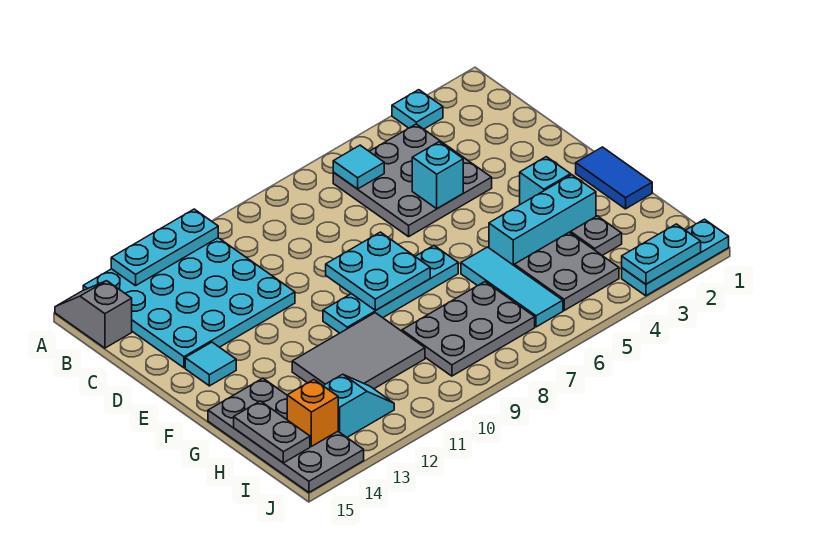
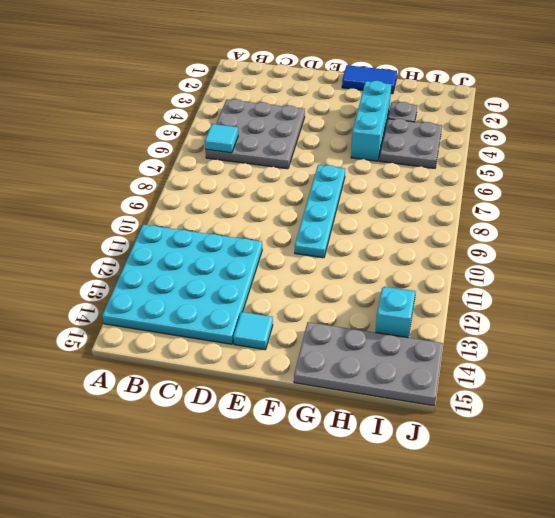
none -> cyan 1x1 plate [392,90,443,129]
none -> grey 1x2 slope [55,281,132,348]
none -> cyan 1x1 brick [520,157,571,205]

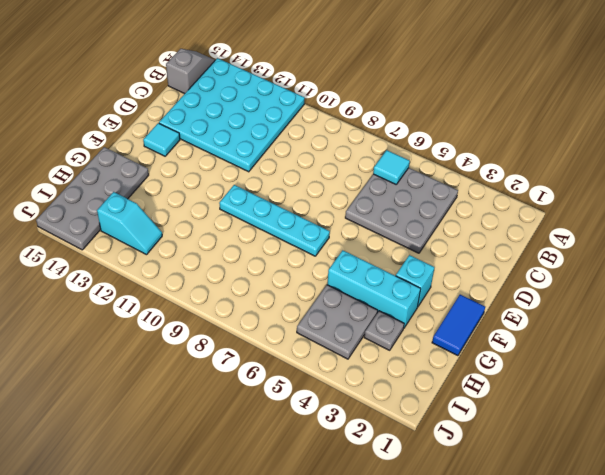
none -> cyan 1x1 plate [392,90,443,129]
none -> cyan 1x3 tile [461,247,563,327]
none -> grey 2x3 tile [292,313,425,389]

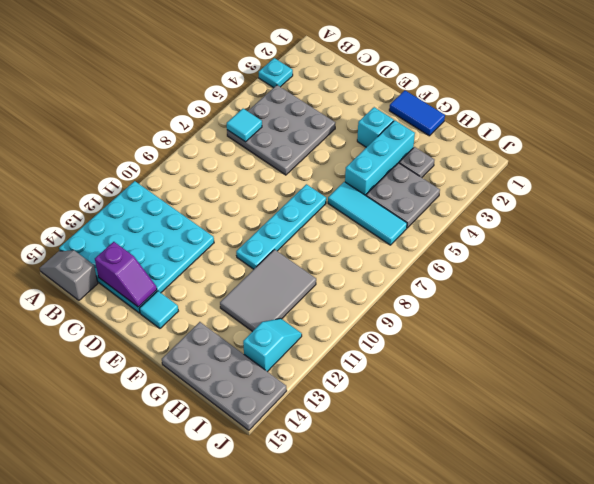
purple 1x2 slope [95,242,157,307] -> none
none -> grey 2x3 plate [402,282,535,376]
none -> cyan 1x3 plate [622,219,729,296]
none -> cyan 1x3 plate [111,209,218,286]

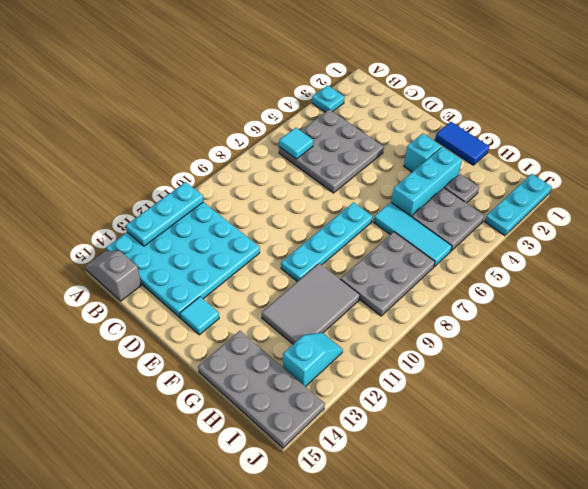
none -> cyan 1x1 brick [412,142,463,209]
none -> cyan 2x2 plate [326,232,430,310]
none -> grey 1x2 plate [234,401,310,463]

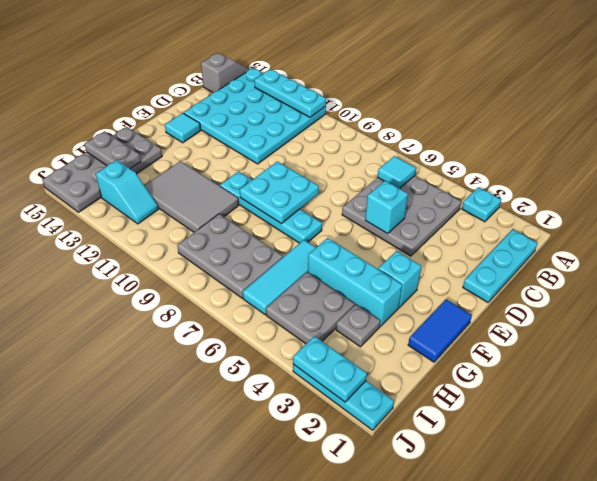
cyan 1x3 plate [463,230,537,302] -> none
grey 1x2 plate [84,131,141,169] -> grey 1x2 plate turned to [234,401,310,463]
none -> orange 1x1 brick [287,380,338,446]

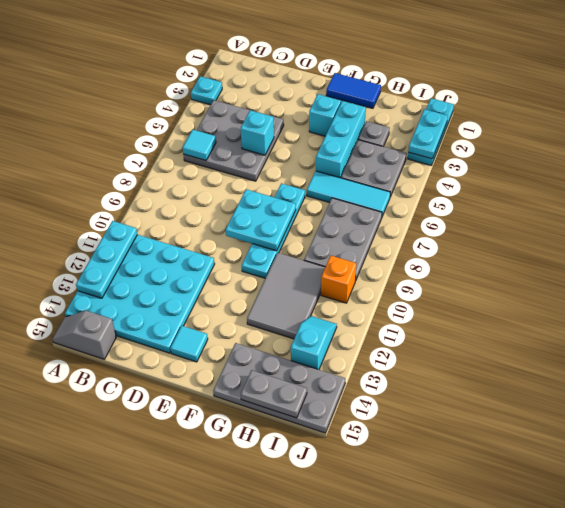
orange 1x1 brick [321,256,356,303] -> orange 1x1 brick moved to [287,380,338,446]

